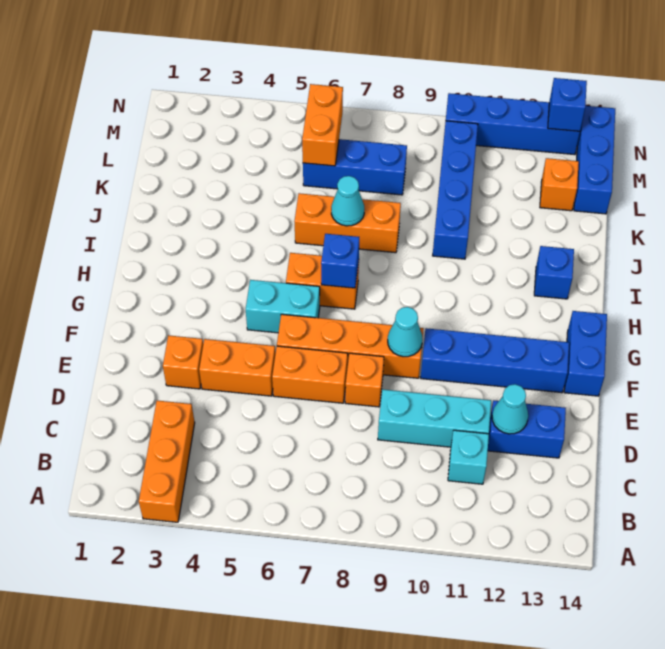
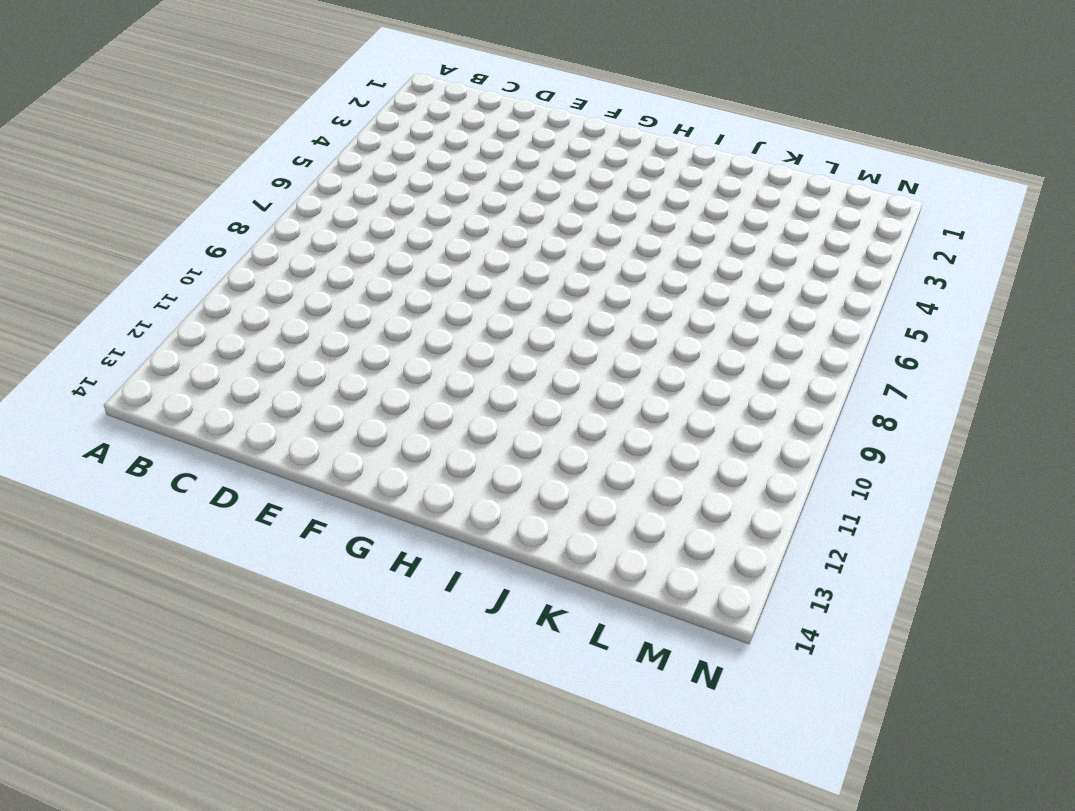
none -> orange 1x3 brick [139,401,195,522]
none -> cyan 1x1 brick [448,430,489,484]
none -> cyan 1x3 brick [378,389,491,447]

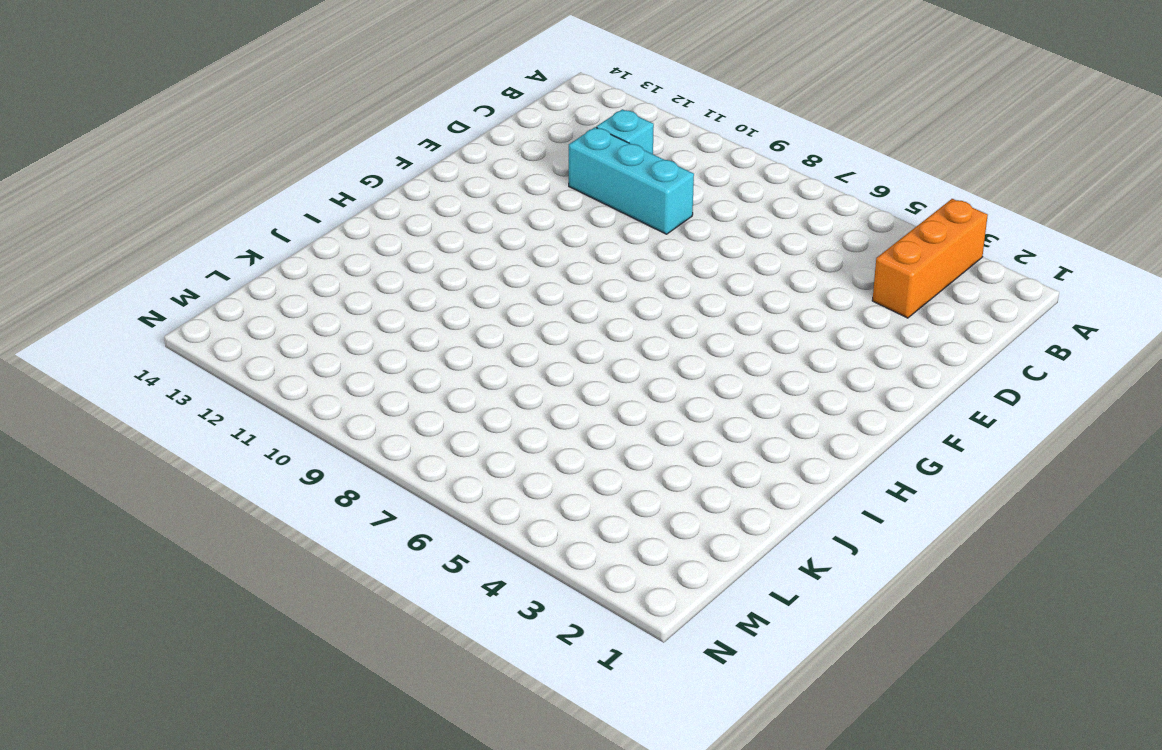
none -> blue 1x2 brick [488,400,566,458]
none -> orange 1x1 brick [163,335,203,389]
none -> orange 1x2 brick [199,339,275,396]

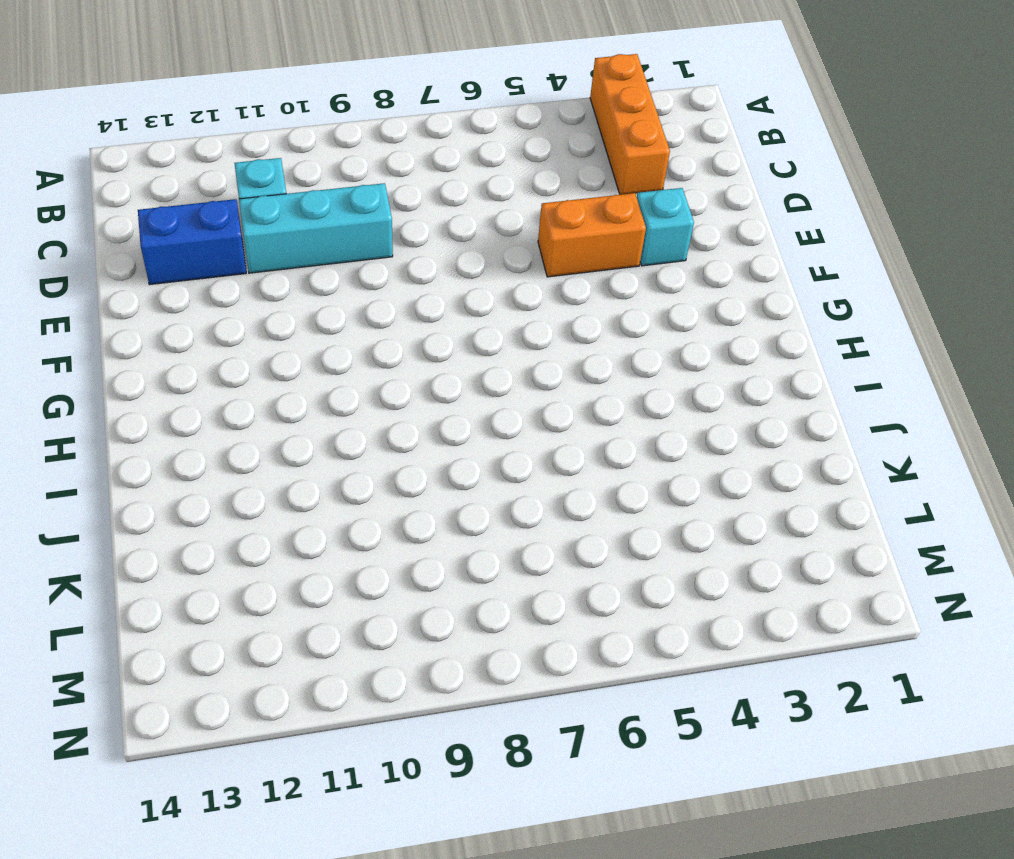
cyan 1x1 brick [637,188,694,266] -> orange 1x1 brick [163,335,203,389]
none -> orange 1x2 brick [272,346,348,403]
none -> orange 1x1 brick [345,353,384,407]
none -> orange 1x4 brick [277,314,424,378]

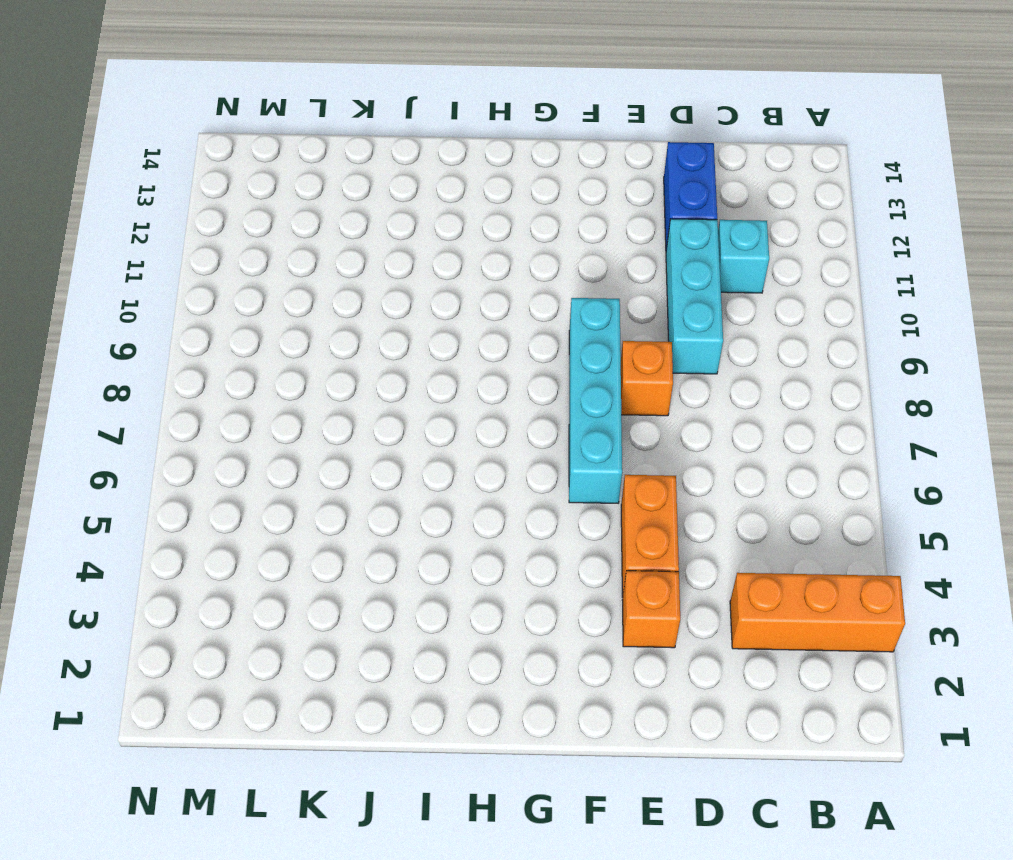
cyan 1x4 brick [569,298,622,503] -> orange 1x4 brick [277,314,424,378]
none -> orange 1x2 brick [272,346,348,403]
none -> blue 1x4 brick [421,328,569,393]
none -> blue 1x2 brick [564,311,607,396]

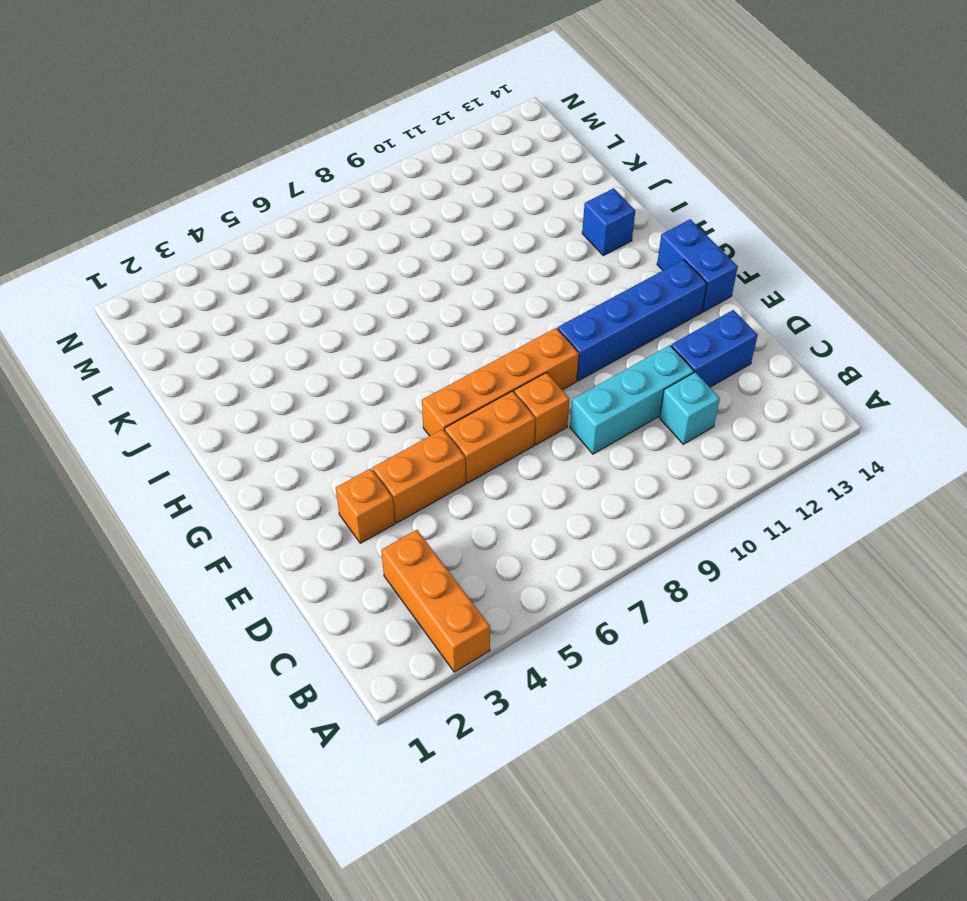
none -> cyan 1x2 brick [246,280,320,333]
none -> orange 1x2 brick [286,253,359,309]
none -> orange 1x3 brick [294,193,401,253]

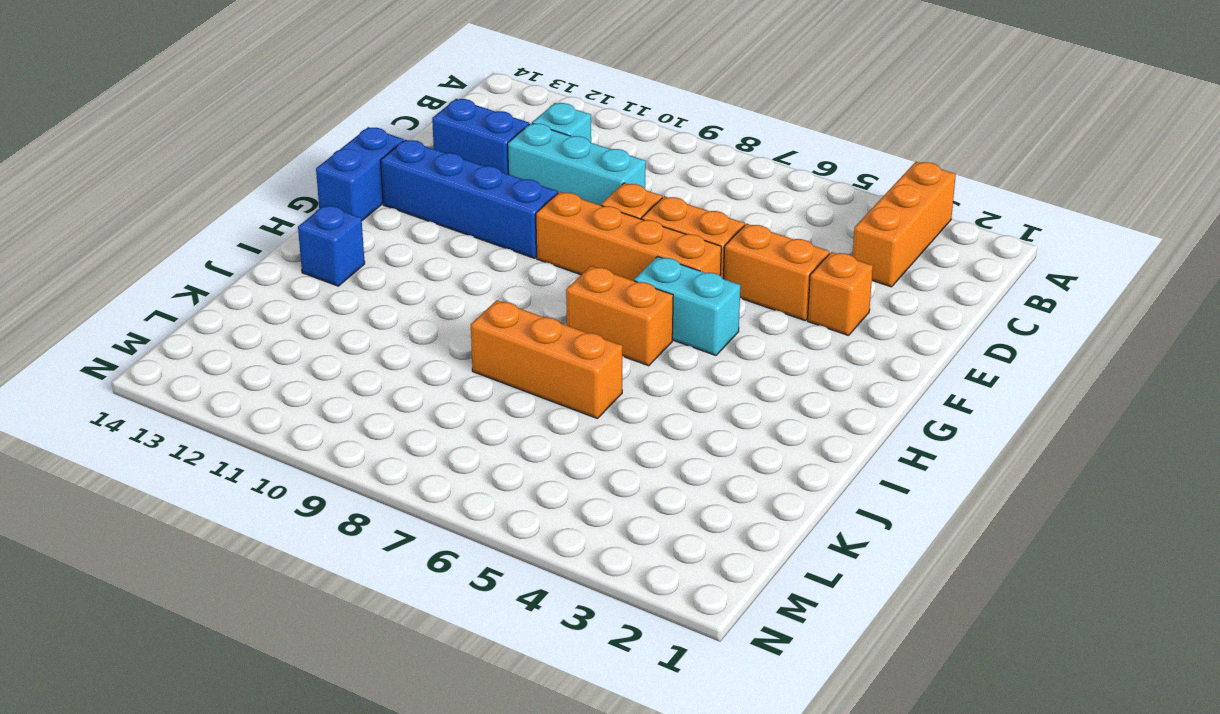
none -> blue 1x4 brick [433,121,478,259]
none -> blue 1x3 brick [303,139,407,195]
none -> orange 1x1 brick [540,158,579,211]

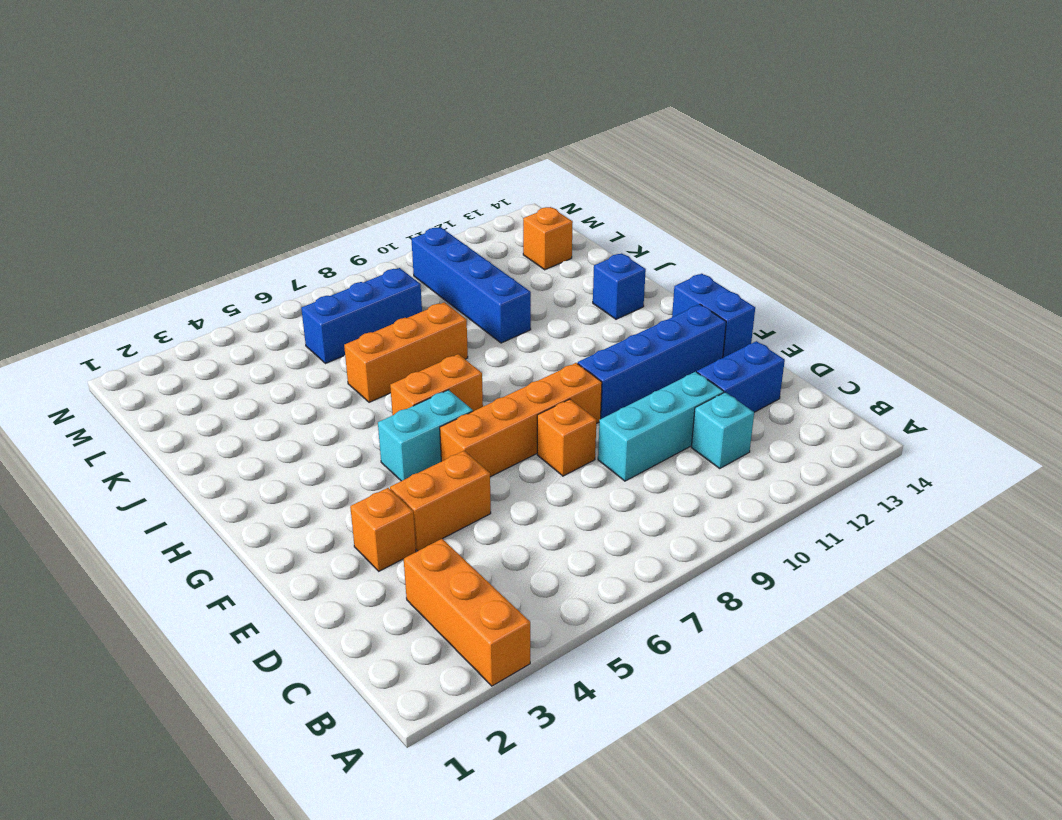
none -> orange 1x2 brick [272,346,348,403]
none -> blue 1x3 brick [574,106,615,214]
none -> blue 1x4 brick [446,93,580,155]

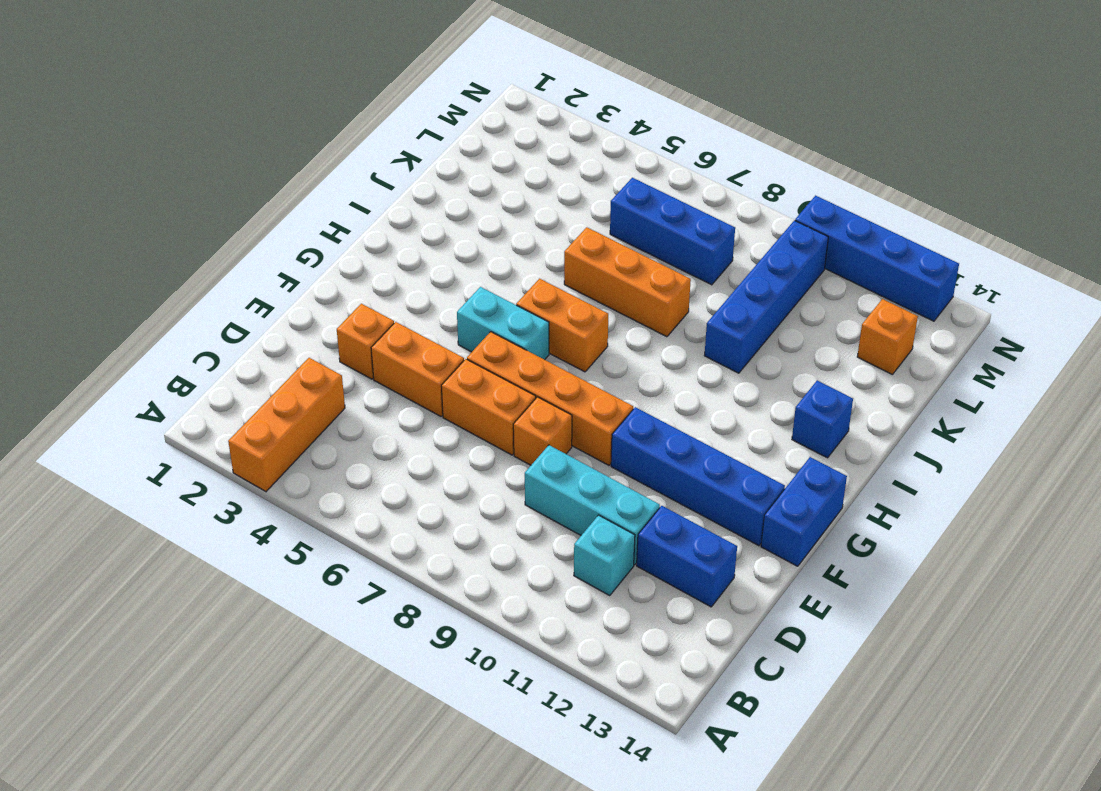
none -> blue 1x3 brick [574,106,615,214]
none -> cyan 1x1 cone [492,384,528,434]
none -> cyan 1x1 cone [388,307,423,357]

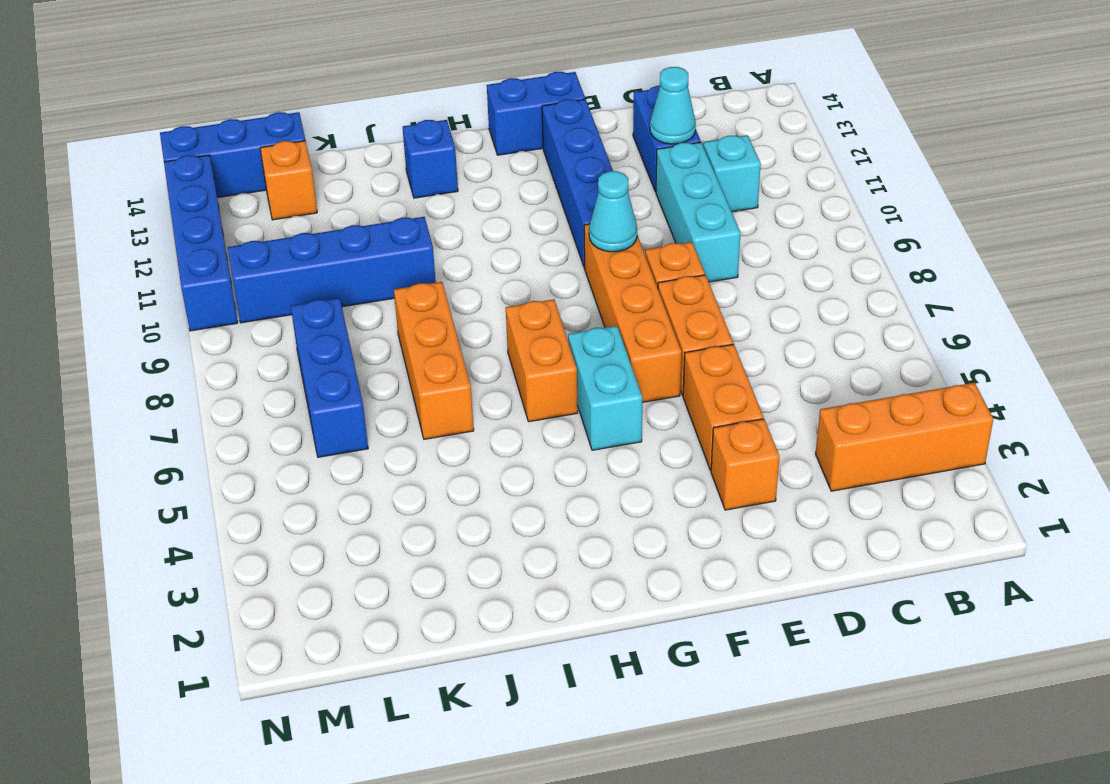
none -> blue 1x1 brick [321,234,359,288]
none -> cyan 1x1 cone [331,176,365,226]
none -> orange 1x2 brick [302,84,343,166]

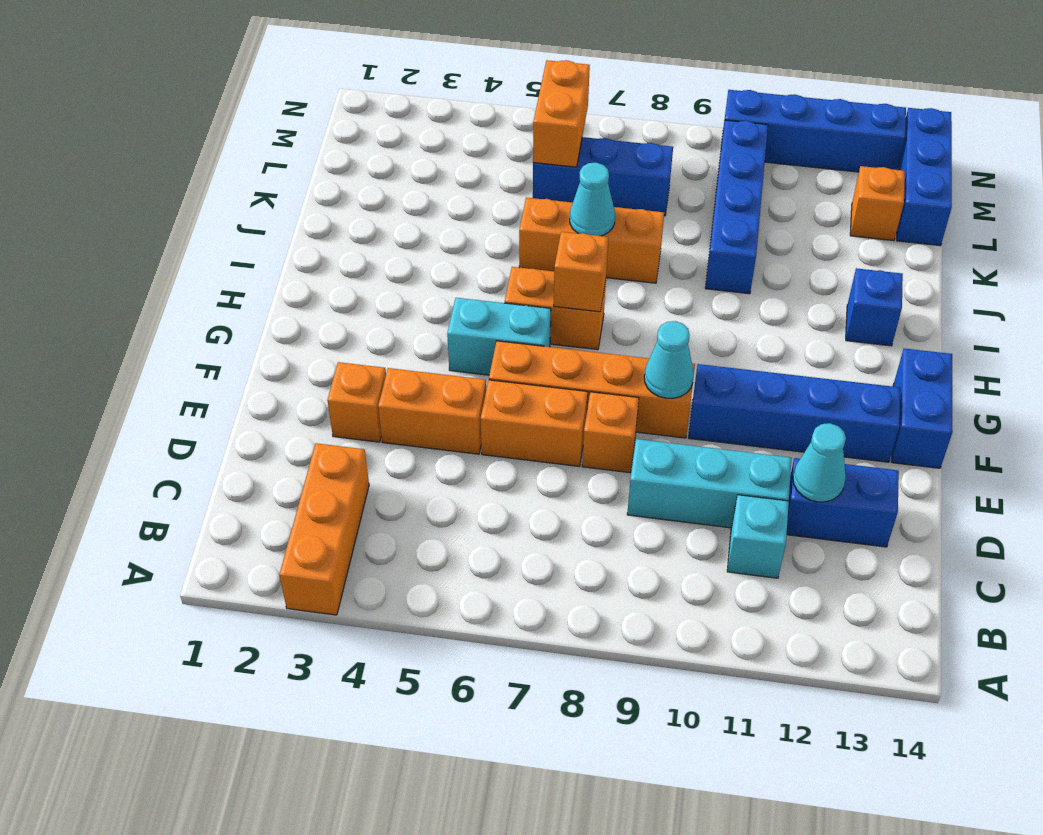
orange 1x1 brick [554,232,608,312] -> blue 1x1 brick [321,234,359,288]
none -> blue 1x1 brick [548,78,587,131]

